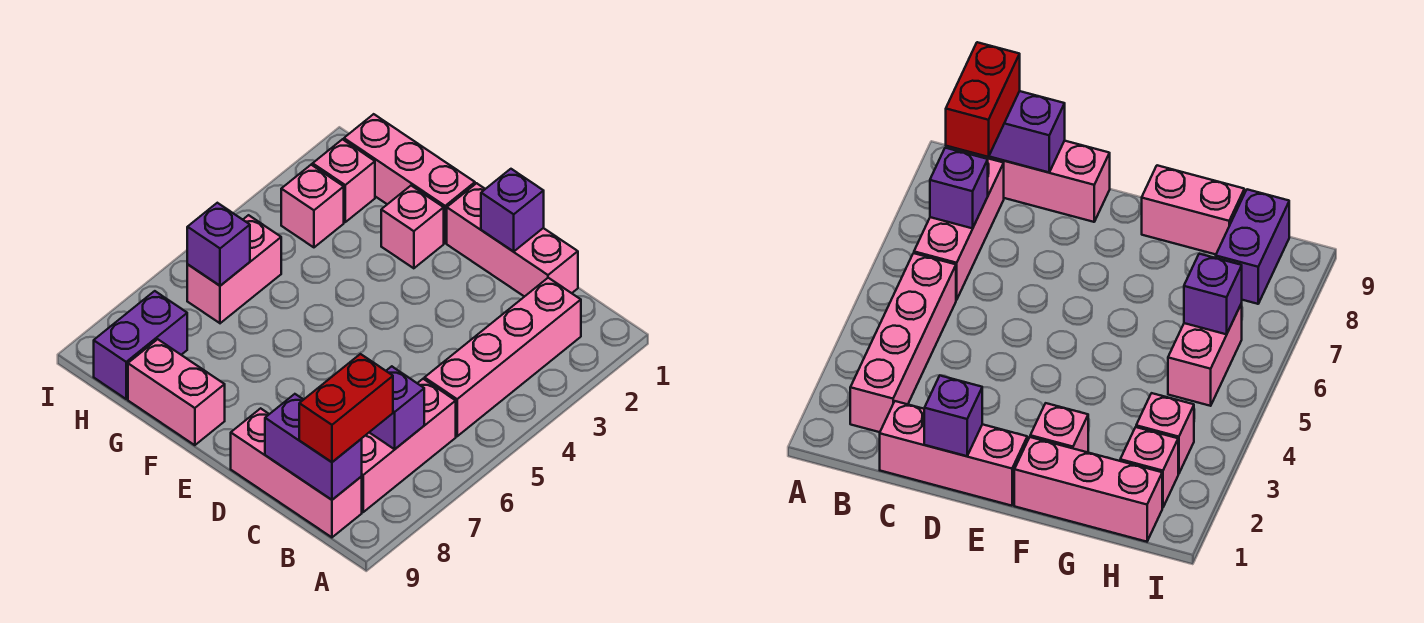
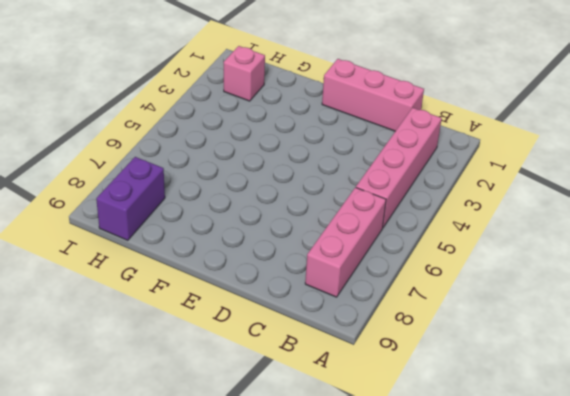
none -> pink 1x3 brick [231,408,362,537]
none -> pink 1x3 brick [344,114,475,243]
none -> pink 1x1 brick [381,186,444,268]

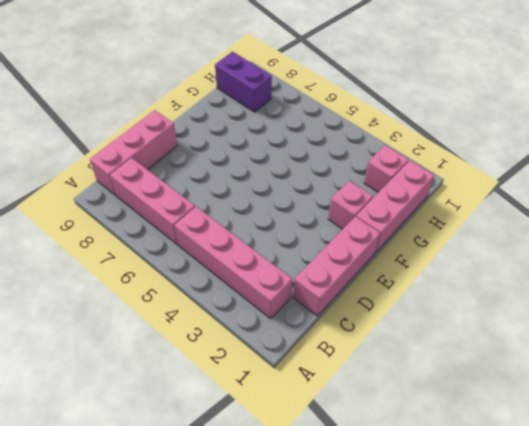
none -> pink 1x2 brick [128,339,225,445]
none -> pink 1x1 brick [281,165,344,247]
none -> pink 1x2 brick [187,215,281,323]

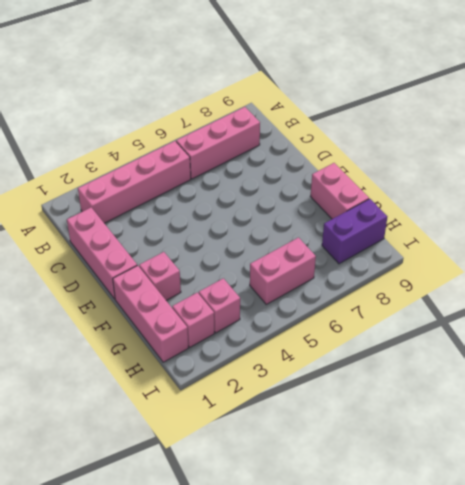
none -> pink 1x3 brick [231,408,362,537]
none -> purple 1x1 brick [369,366,424,449]
none -> purple 1x2 brick [265,394,362,500]

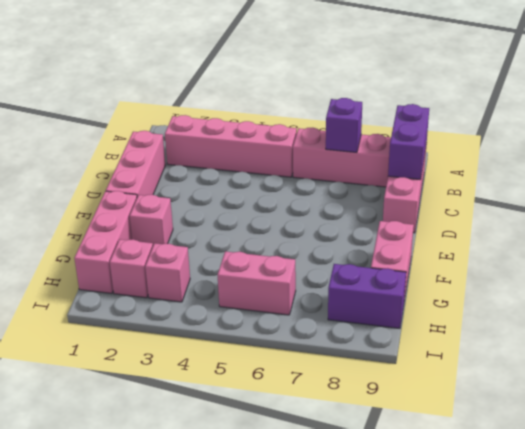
none -> purple 1x1 brick [481,169,544,252]
none -> purple 1x1 brick [187,203,250,286]
none -> red 1x2 brick [299,354,393,462]

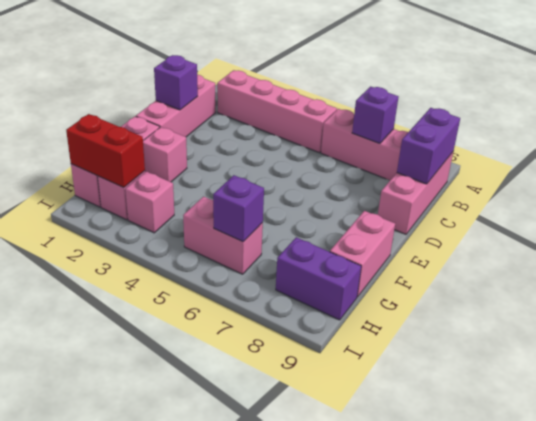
red 1x2 brick [66,114,145,188] -> red 1x2 brick moved to [299,354,393,462]

